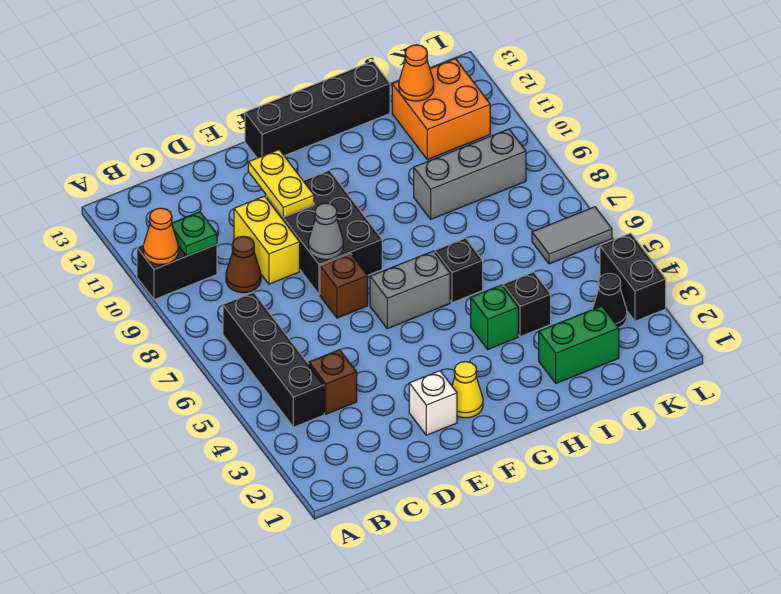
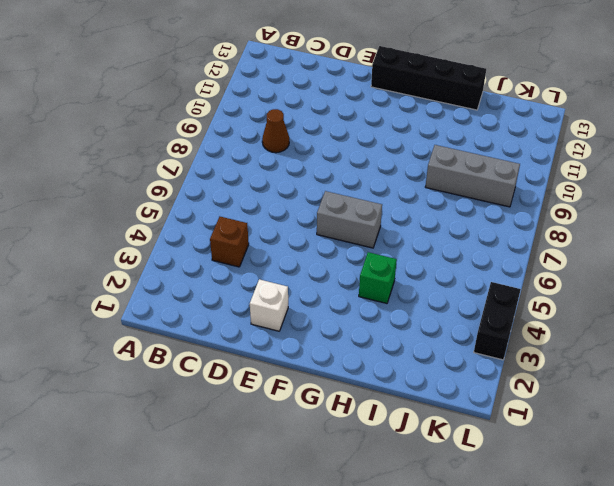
none -> black 1x2 brick [137,244,217,300]
none -> black 1x4 brick [223,292,324,427]
none -> yellow 1x2 brick [234,196,300,284]

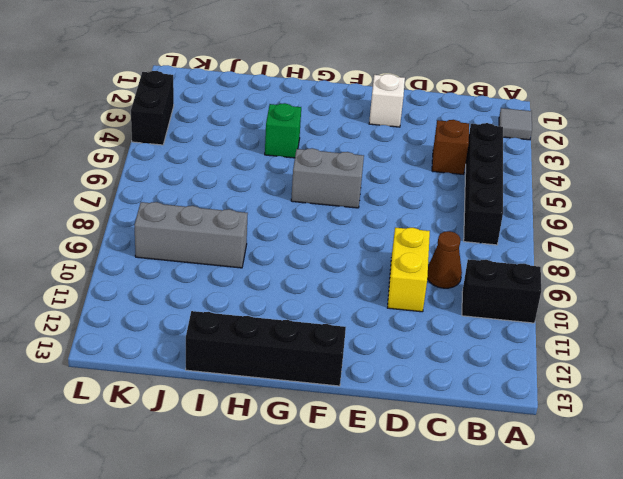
grey 1x1 tile [499,108,532,140] -> none
none -> brown 1x1 brick [320,254,368,318]
none -> black 2x3 brick [266,170,382,295]
none -> yellow 1x1 cone [452,362,483,418]

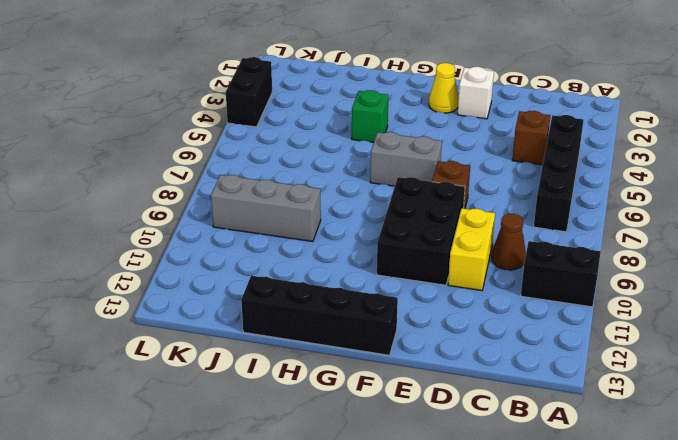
none -> black 1x1 brick [435,238,483,303]
none -> green 1x2 brick [539,306,619,383]
none -> black 1x1 brick [503,272,551,337]

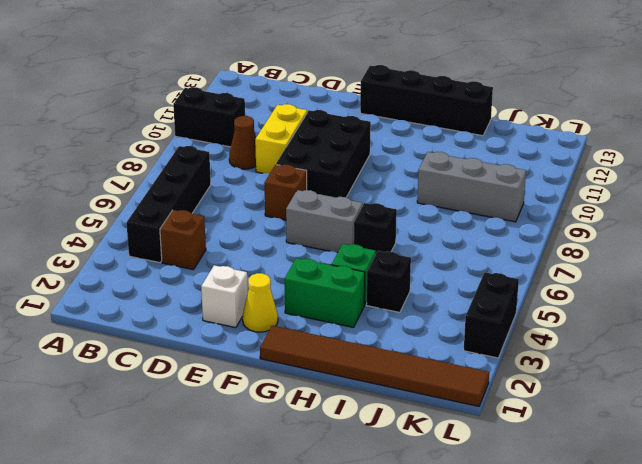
brown 1x6 tile [260,326,489,406] -> none
green 1x2 brick [285,258,365,327] -> green 1x2 brick moved to [539,306,619,383]
none -> orange 2x2 brick [392,59,490,160]
none -> black 1x1 cone [593,273,627,328]
none -> grey 1x2 tile [532,207,612,264]

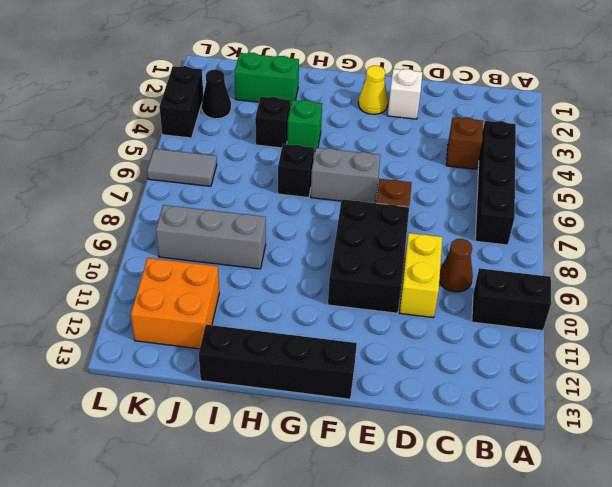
none -> orange 1x1 cone [143,208,178,264]
none -> green 1x1 plate [172,212,217,256]
none -> grey 1x1 cone [309,203,343,260]

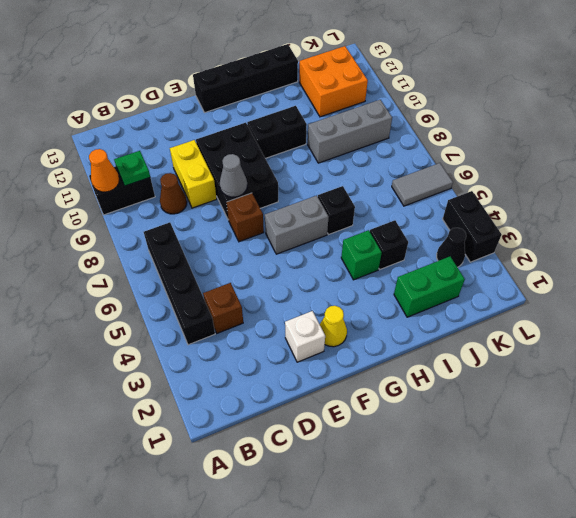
black 1x2 brick [247,106,307,158] -> none
none -> yellow 1x2 plate [248,150,314,217]
none -> orange 1x1 cone [399,45,434,101]

